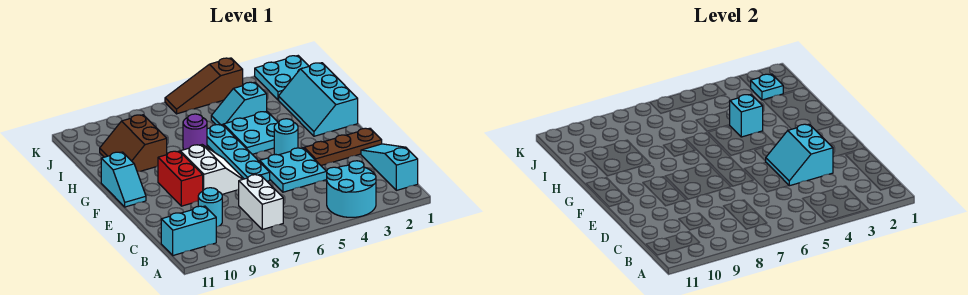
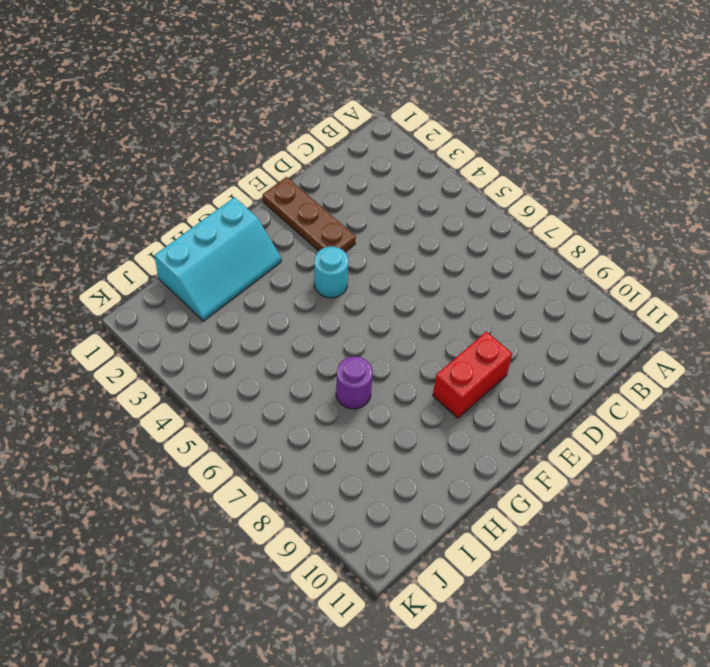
none -> cyan 2x2 round brick [327,161,376,217]
none -> cyan 1x3 slope [361,144,418,190]
none -> white 1x2 brick [239,175,283,229]

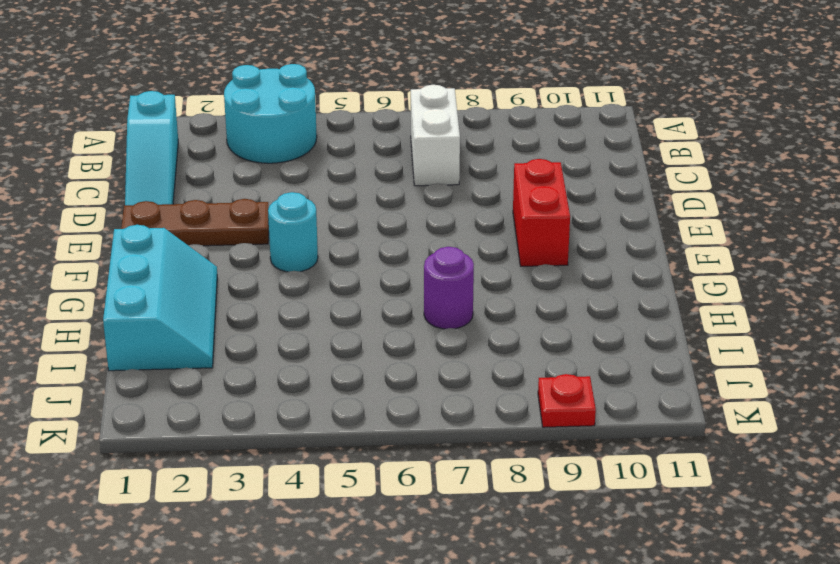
red 1x1 plate [538,374,596,427] -> none
none -> cyan 1x2 brick [161,206,216,255]
none -> cyan 1x1 round brick [198,188,222,227]
none -> cyan 2x2 plate [259,148,327,192]

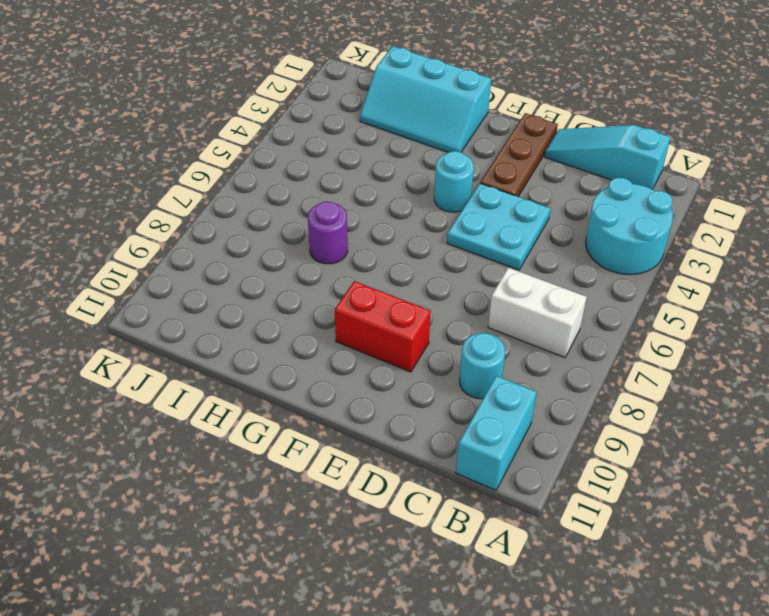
none -> cyan 1x4 plate [207,124,270,181]
none -> white 2x2 slope [180,145,244,194]
none -> cyan 1x2 slope [101,152,146,207]

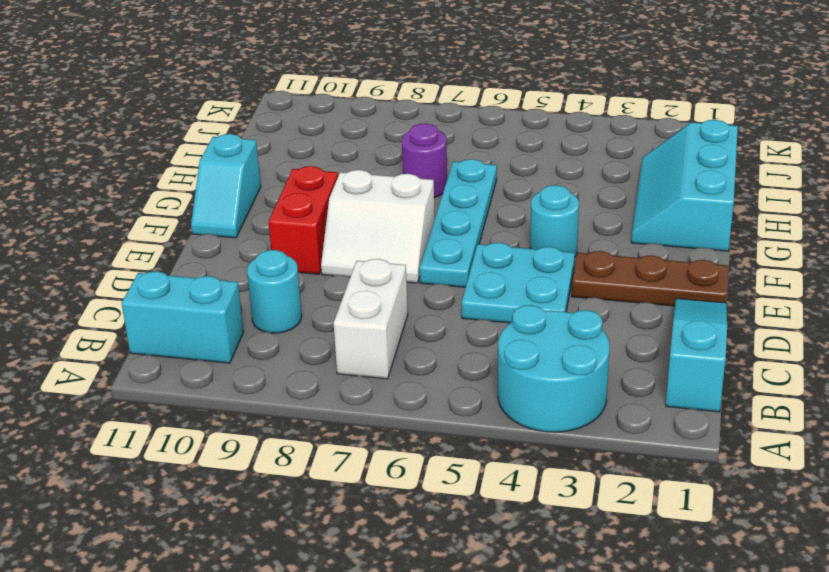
white 2x2 slope [321,170,435,283] -> white 2x2 slope turned to [180,145,244,194]
none -> cyan 2x2 plate [223,112,278,154]
none -> brown 2x2 slope [100,115,167,172]
none -> cyan 1x2 slope [211,82,267,125]

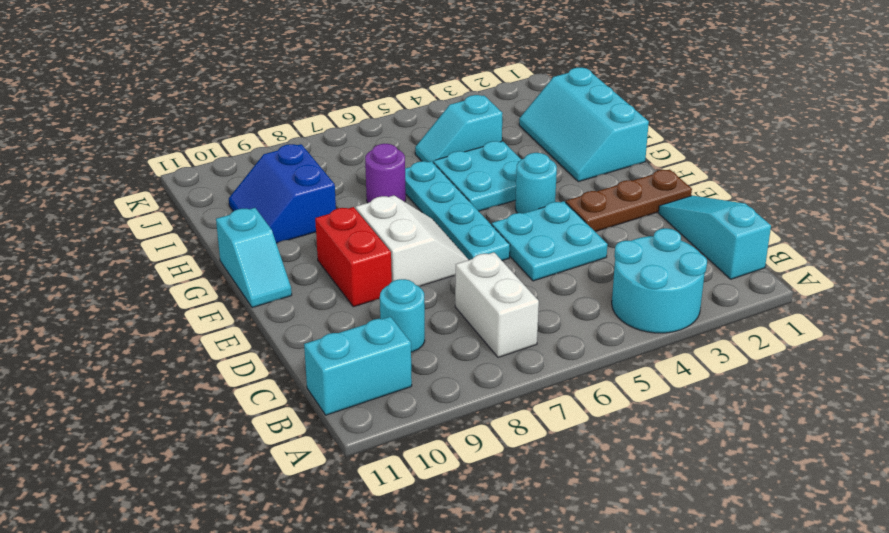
blue 2x2 slope [229,144,336,243] -> brown 2x2 slope [100,115,167,172]
none -> cyan 2x2 plate [255,56,309,100]
none -> brown 1x3 slope [165,58,243,114]
none -> cyan 2x2 slope [766,124,833,186]

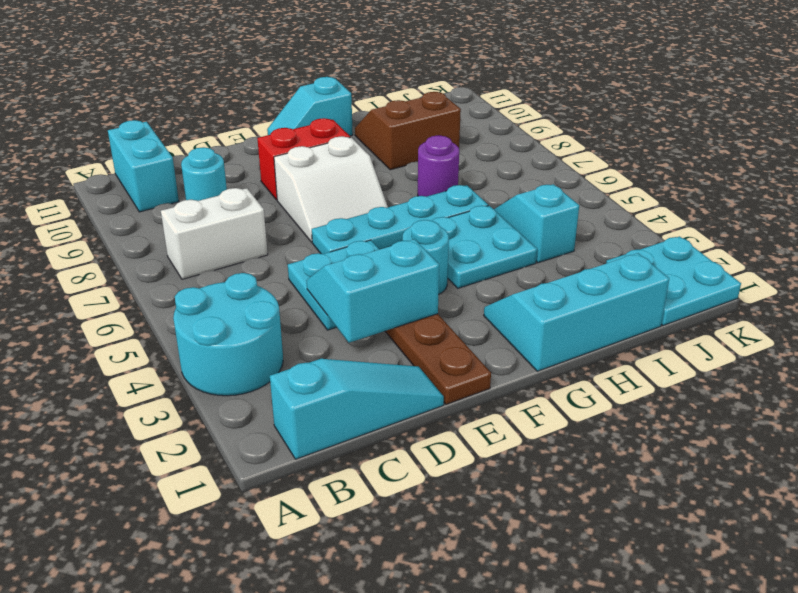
none -> brown 1x3 slope [165,58,243,114]
none -> cyan 1x1 brick [730,94,763,137]
none -> cyan 1x1 plate [751,74,783,100]

